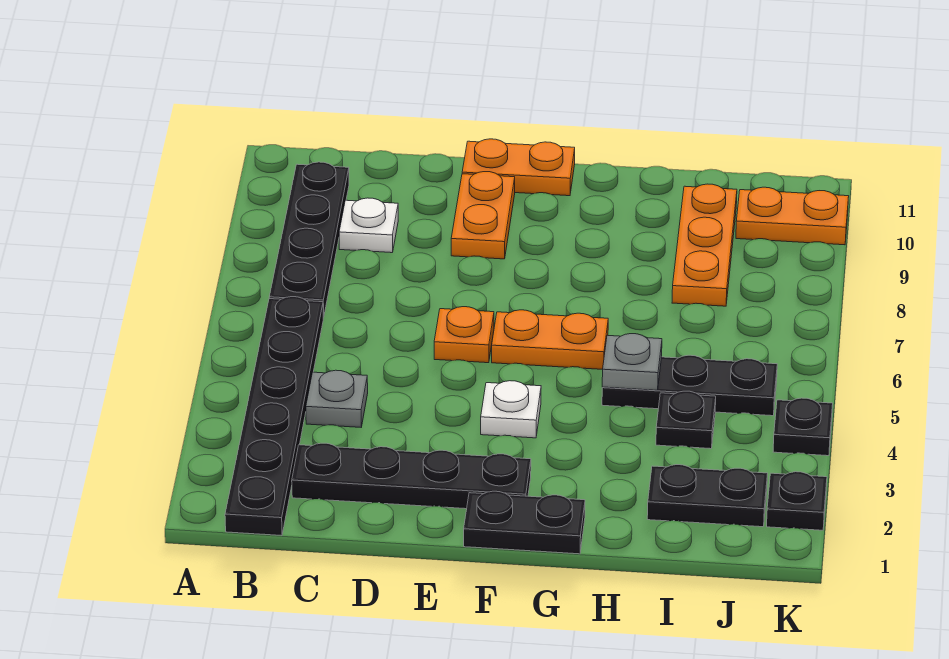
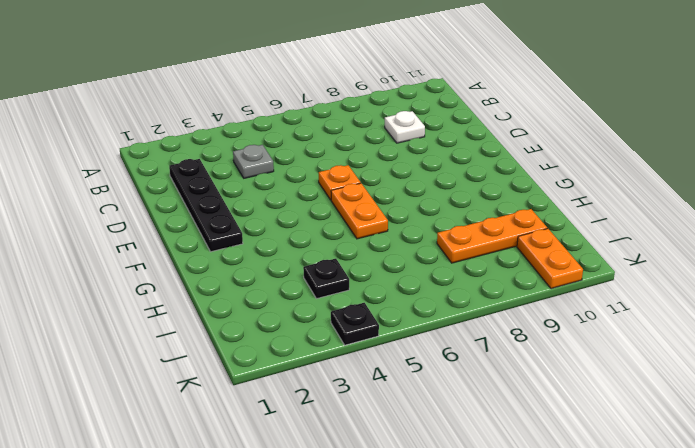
none -> black 1x6 plate [225,297,323,536]
none -> black 1x4 plate [269,162,349,317]
none -> orange 1x2 plate [451,172,515,259]

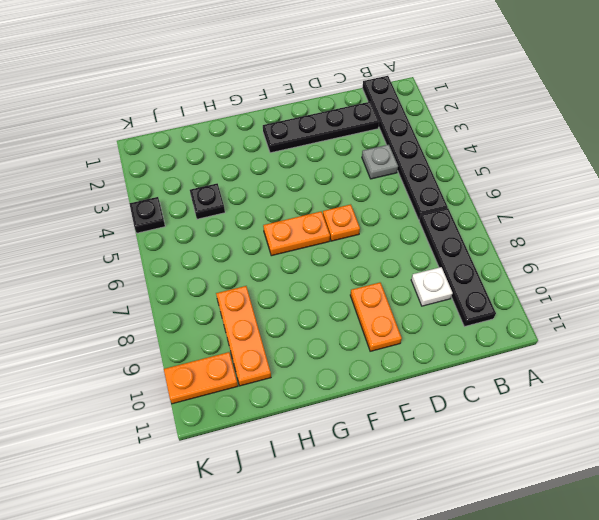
none -> orange 1x2 plate [462,139,575,196]
none -> black 1x2 plate [464,491,585,554]
none -> white 1x1 plate [481,381,541,438]

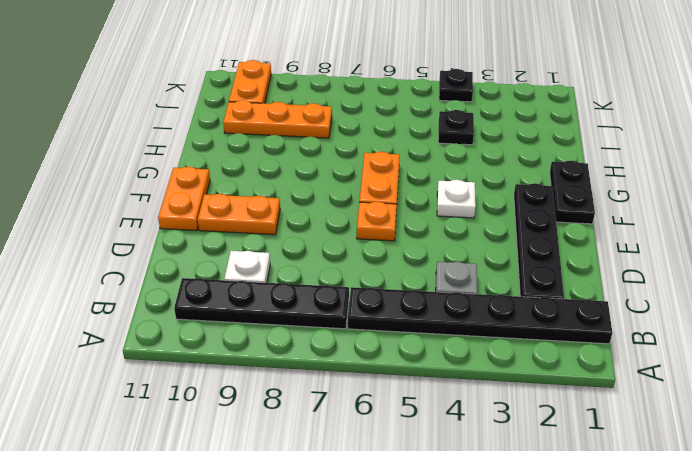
none -> black 1x3 plate [602,355,777,416]
none -> black 1x2 plate [647,465,768,527]
none -> black 1x1 plate [767,472,827,530]

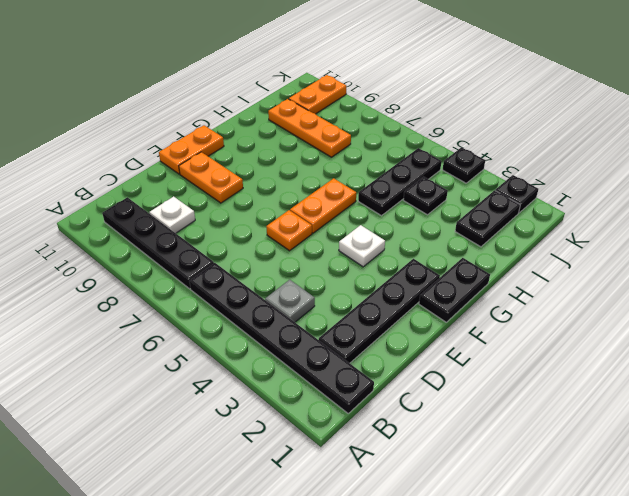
none -> grey 1x1 plate [602,334,662,390]

